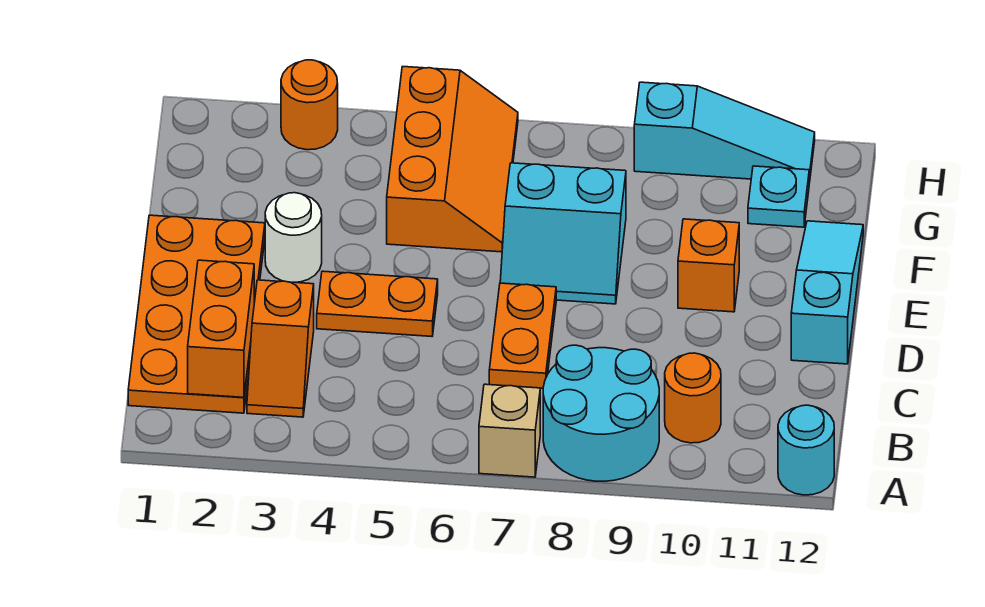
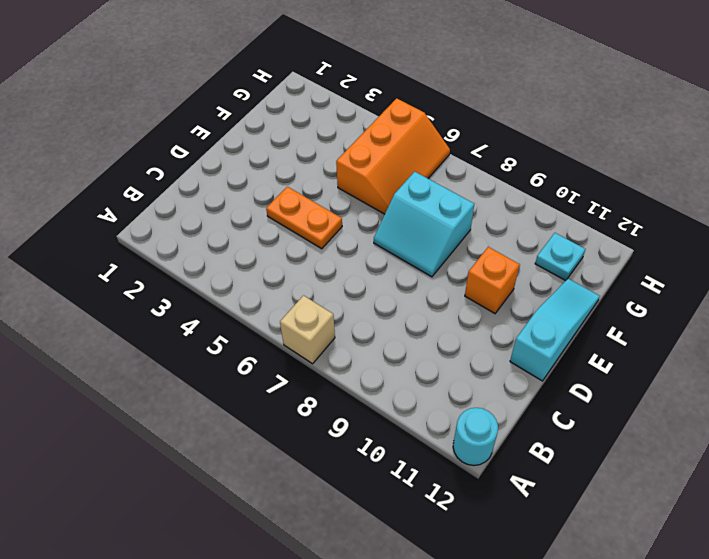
none -> cyan 2x2 round brick [543,345,659,481]
none -> orange 2x4 plate [128,215,265,413]
none -> orange 1x2 slope [247,280,314,417]

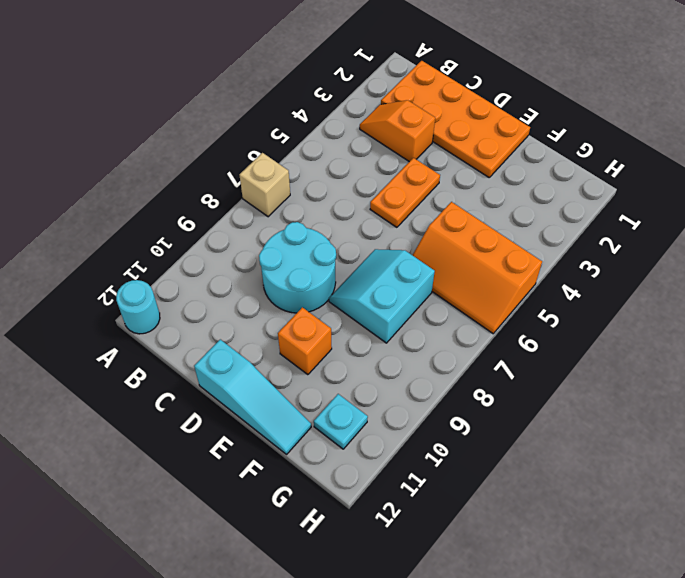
cyan 2x2 round brick [259,222,336,313] -> cyan 2x2 round brick moved to [543,345,659,481]
none -> orange 1x1 round brick [665,353,721,443]
none -> orange 1x2 plate [489,283,556,389]
none -> white 1x1 round brick [265,193,322,282]

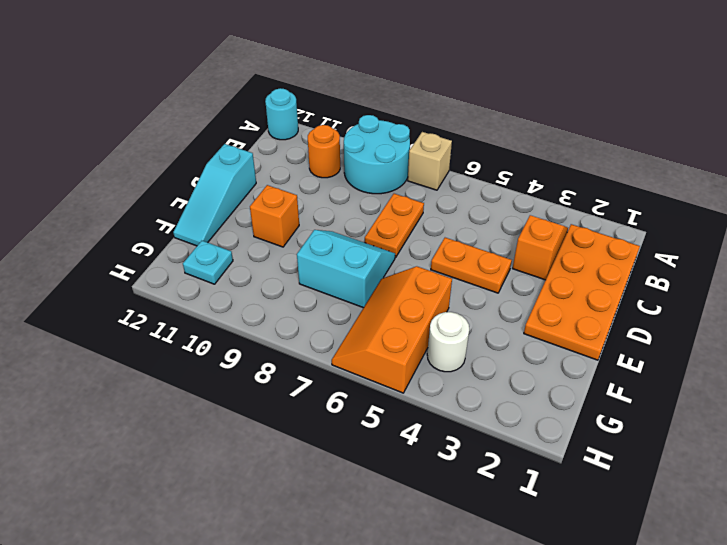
white 1x1 round brick [427,312,469,372] -> white 1x1 round brick moved to [265,193,322,282]
none -> orange 1x1 round brick [281,60,338,150]
none -> cyan 1x3 slope [634,82,815,183]
none -> orange 1x2 brick [188,260,254,397]

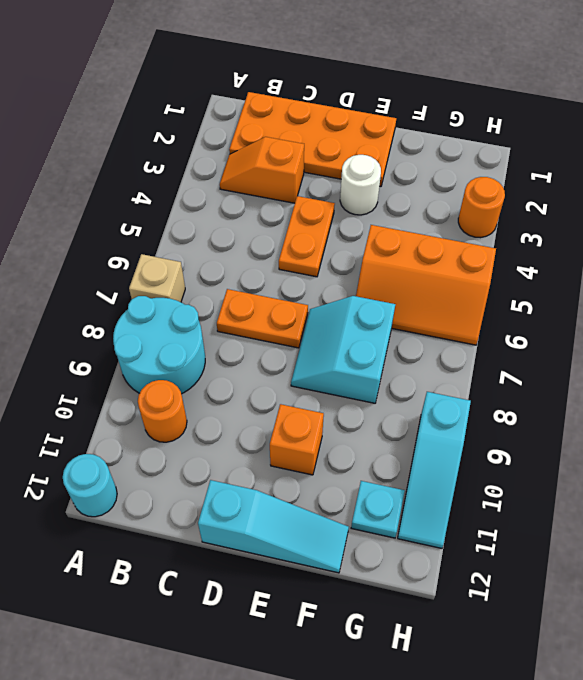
none -> orange 1x2 brick [188,260,254,397]

